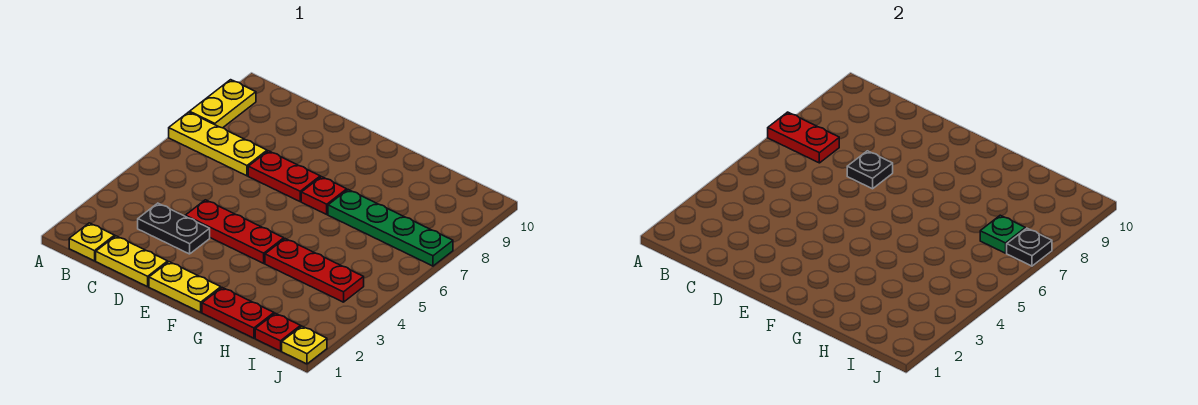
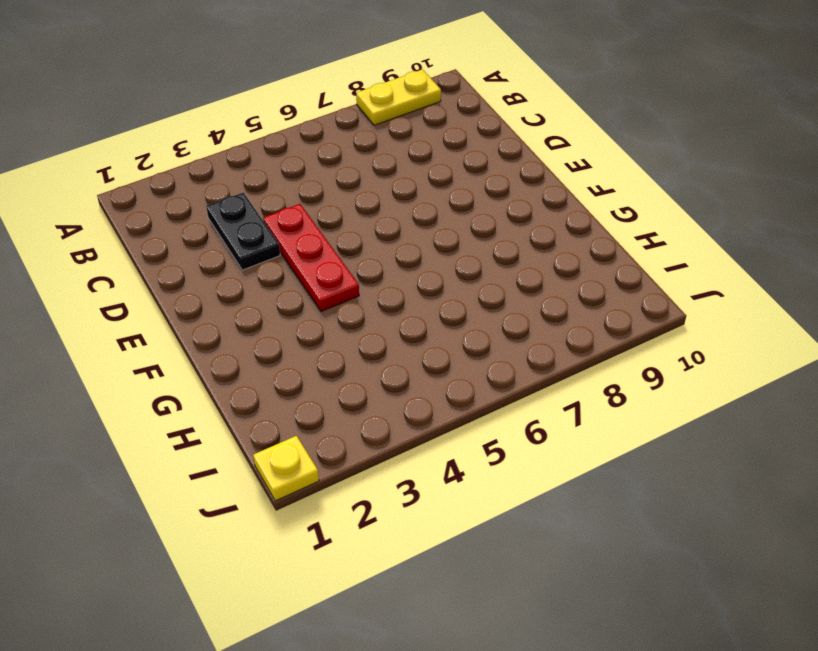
none -> yellow 1x3 plate [169,112,267,176]
none -> yellow 1x1 plate [69,223,115,261]
none -> yellow 1x2 plate [96,236,168,287]

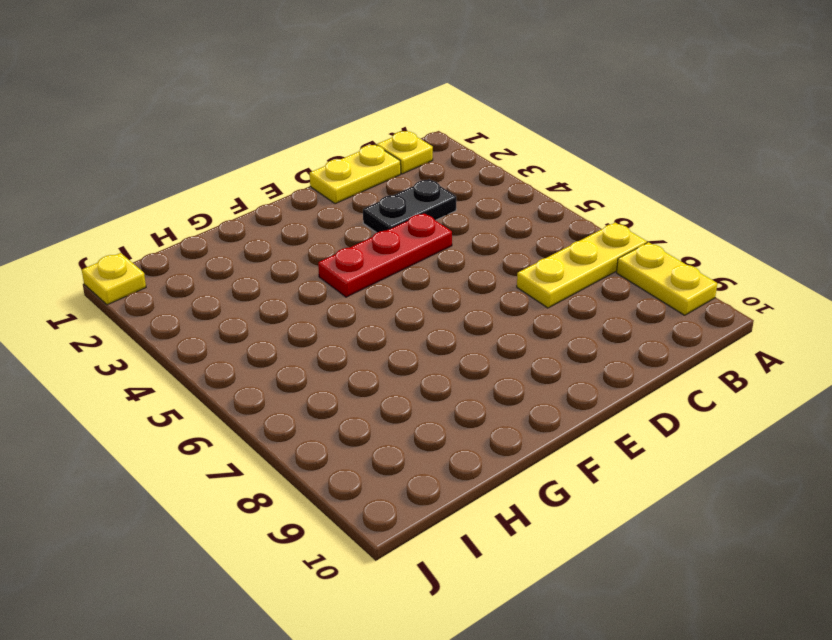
none -> red 1x2 plate [248,151,320,201]
none -> yellow 1x2 plate [149,262,221,312]
none -> red 1x1 plate [301,177,347,214]

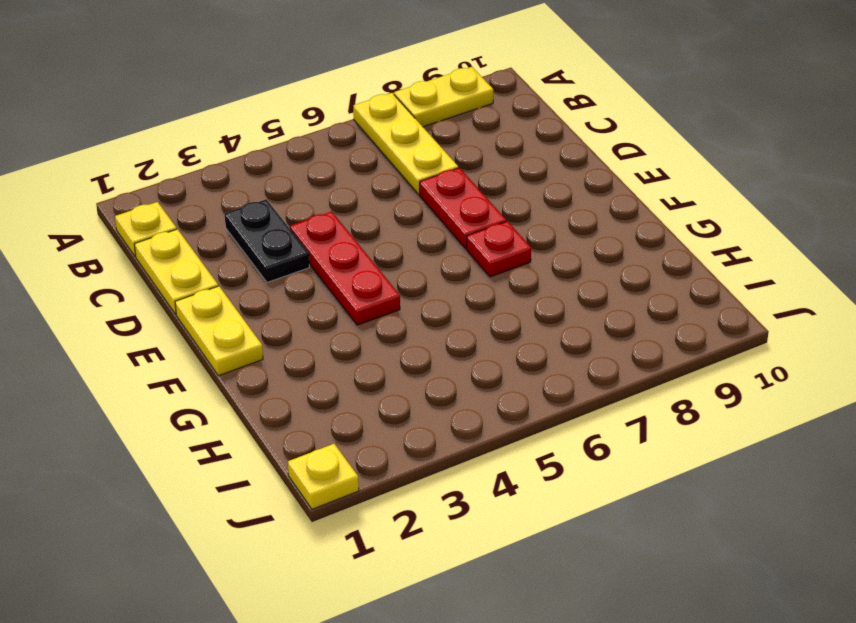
none -> red 1x2 plate [202,288,274,338]
none -> red 1x3 plate [265,239,364,302]
none -> green 1x4 plate [328,190,453,266]

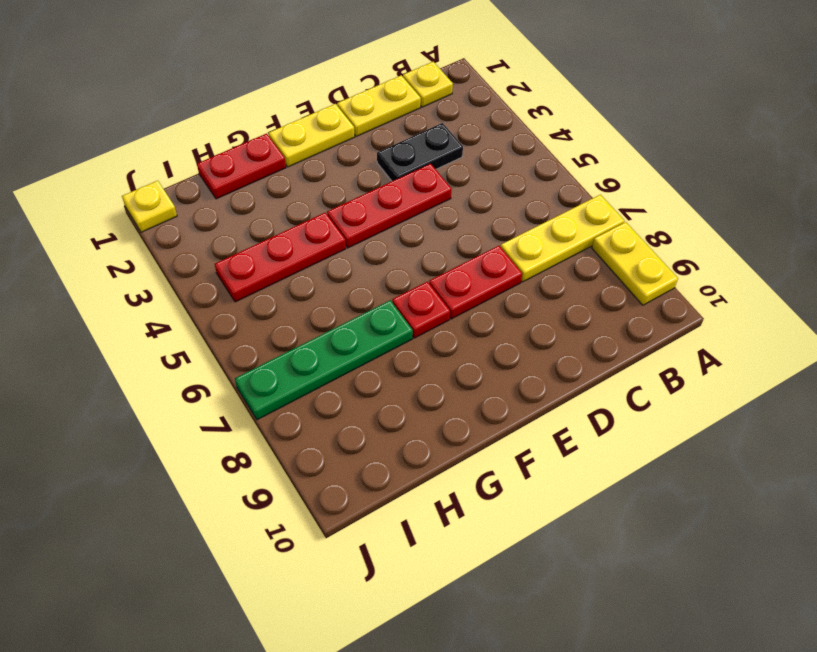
none -> red 1x1 plate [255,313,301,351]
none -> red 1x2 plate [768,112,839,163]
none -> black 1x1 plate [847,151,893,189]

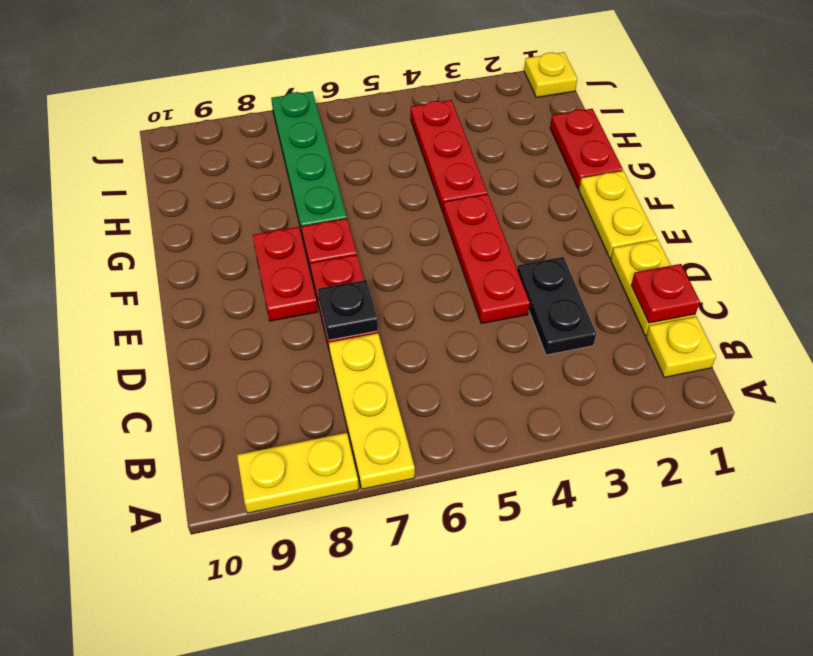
red 1x1 plate [631,264,700,323] -> red 1x1 plate moved to [255,313,301,351]
red 1x2 plate [253,227,317,321] -> red 1x2 plate moved to [768,112,839,163]
none -> green 1x1 plate [980,215,1025,253]
none -> black 1x1 plate [1007,228,1052,266]

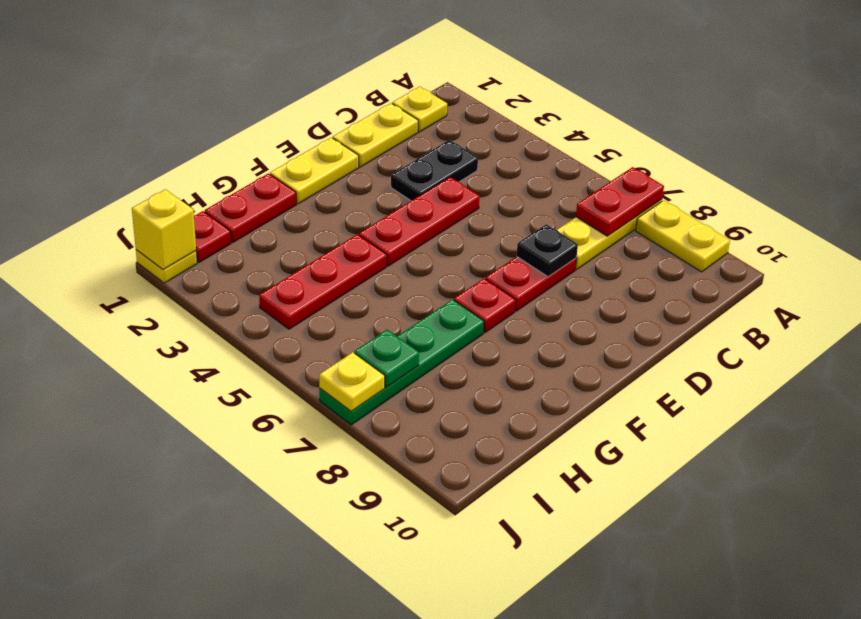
yellow 1x1 brick [132,189,196,270] -> none
yellow 1x1 plate [319,352,385,411] -> black 1x1 plate [1007,228,1052,266]

